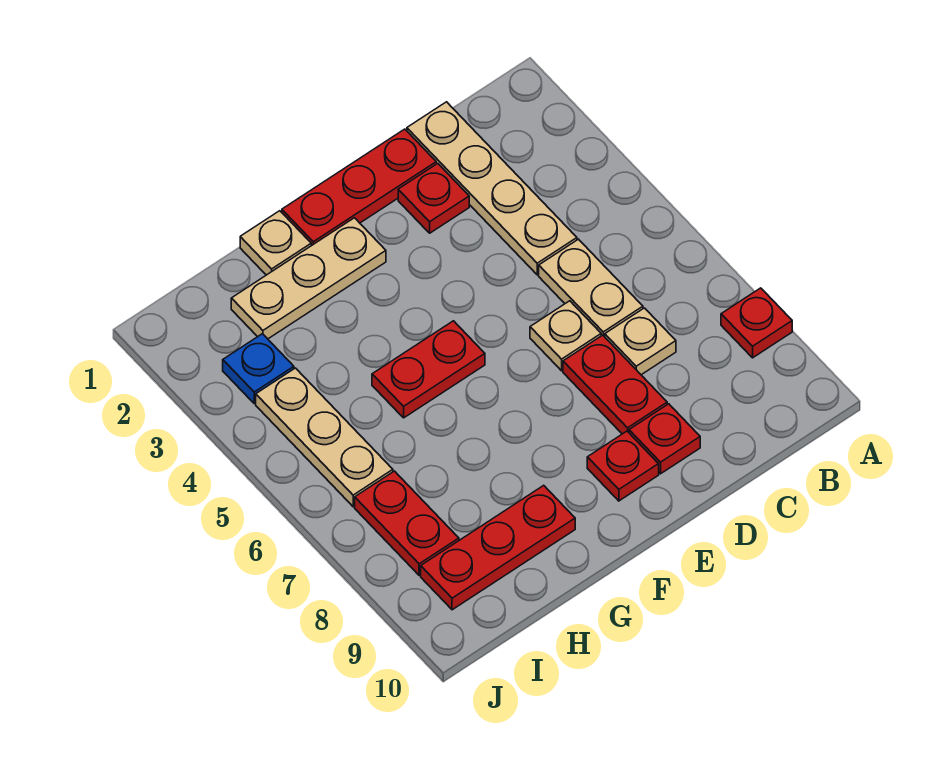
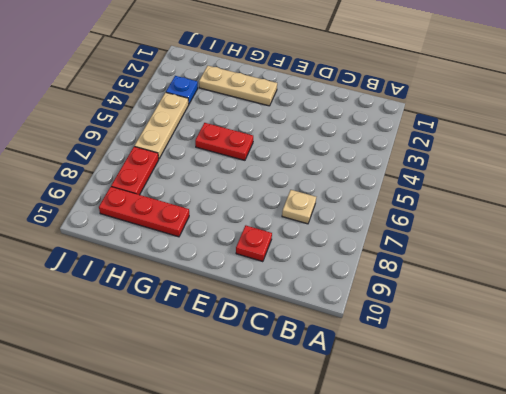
none -> red 1x1 plate [721,288,792,358]
none -> tan 1x4 plate [407,102,577,275]
none -> tan 1x2 plate [539,239,643,337]

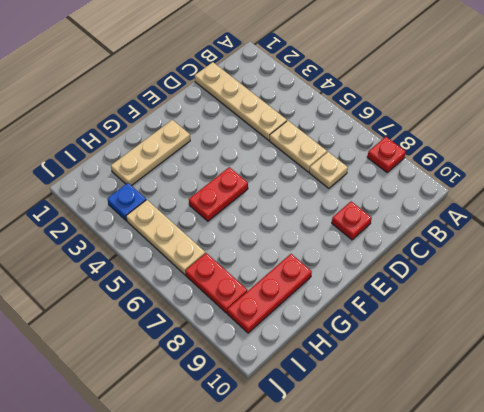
none -> red 1x3 plate [282,129,436,246]
none -> red 1x1 plate [398,164,469,233]
none -> tan 1x1 plate [530,301,601,371]

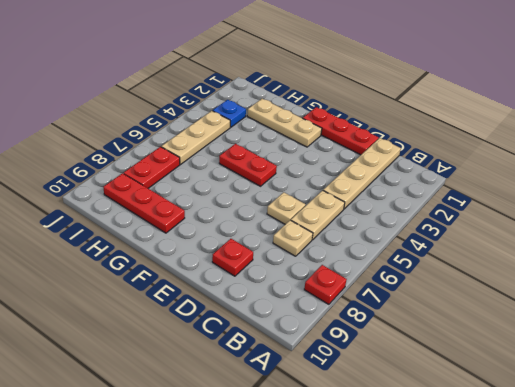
none -> red 1x1 plate [398,164,469,233]
none -> red 1x2 plate [563,335,667,434]
none -> red 1x1 plate [587,431,659,501]

